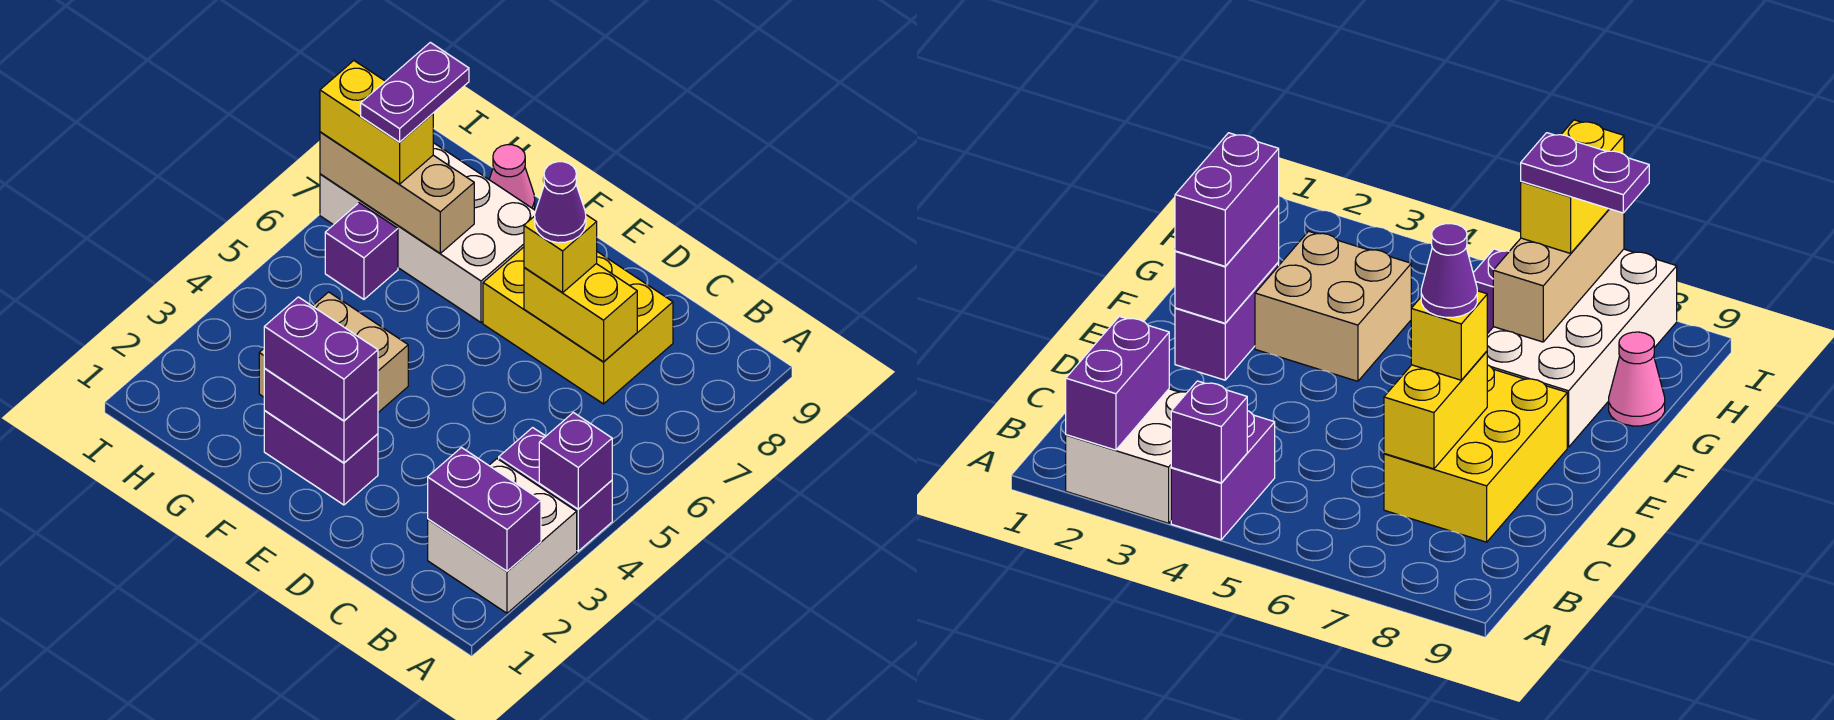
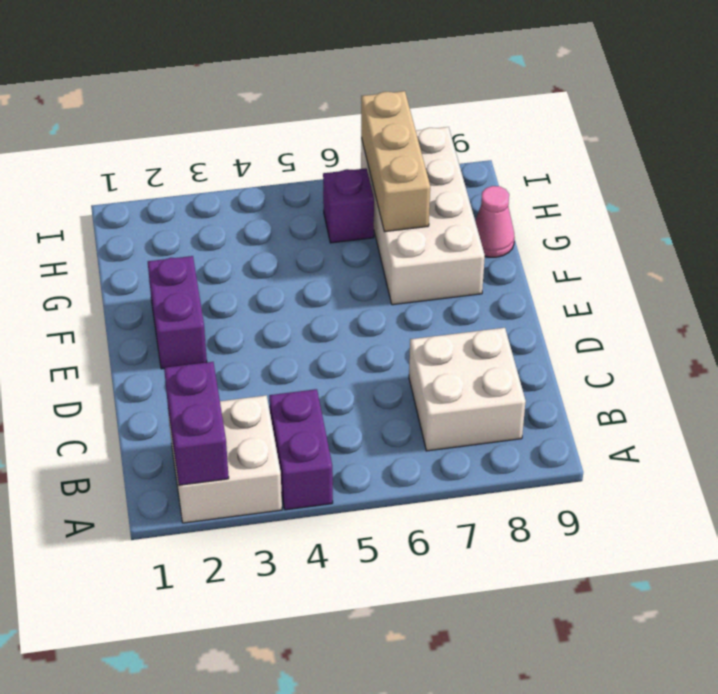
white 2x2 brick [409,328,526,451] -> yellow 2x3 brick [483,247,673,404]
none -> tan 2x2 brick [259,292,408,412]
none -> purple 1x1 brick [539,412,612,509]
none -> yellow 1x2 brick [524,264,637,362]

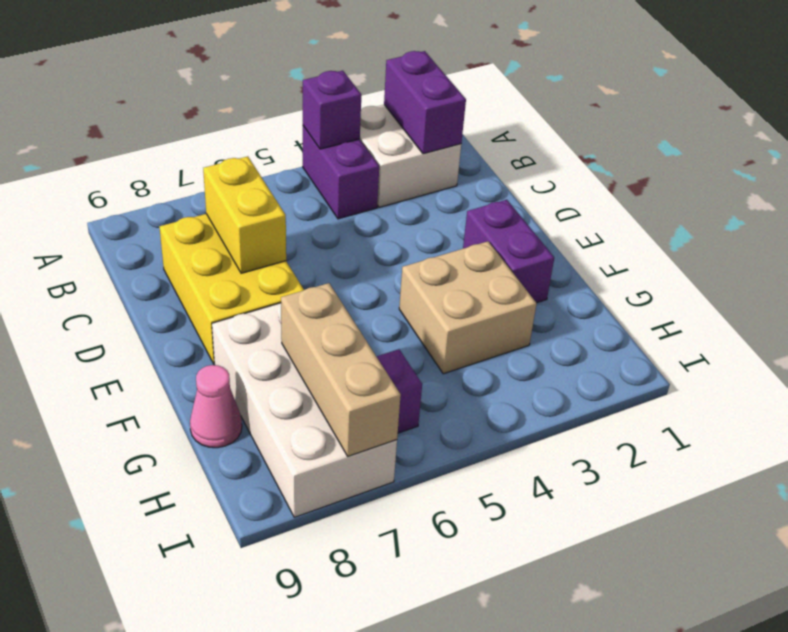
none -> purple 1x2 brick [264,369,378,463]
none -> yellow 1x1 brick [524,215,597,292]
none -> purple 1x2 brick [264,297,378,421]

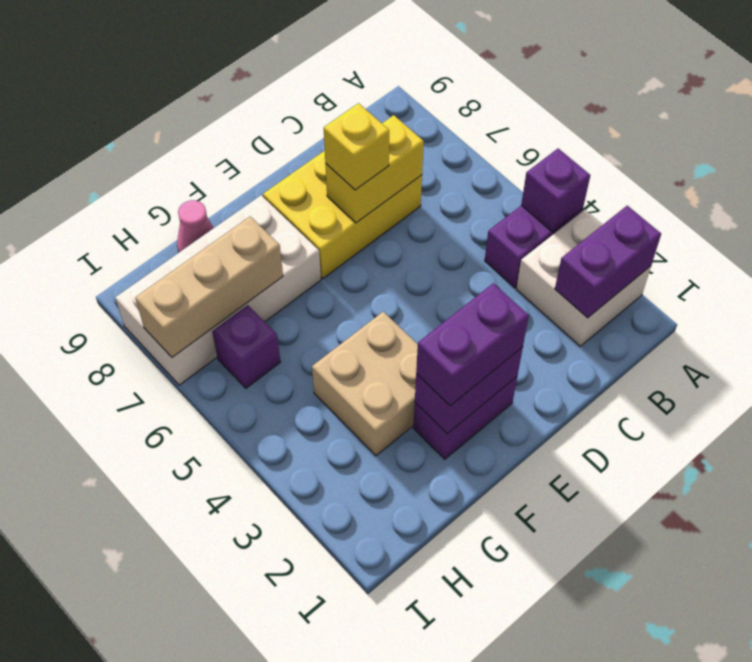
none -> yellow 1x2 brick [320,61,433,184]
none -> purple 1x1 cone [535,162,586,243]
none -> purple 1x2 plate [361,42,469,142]

